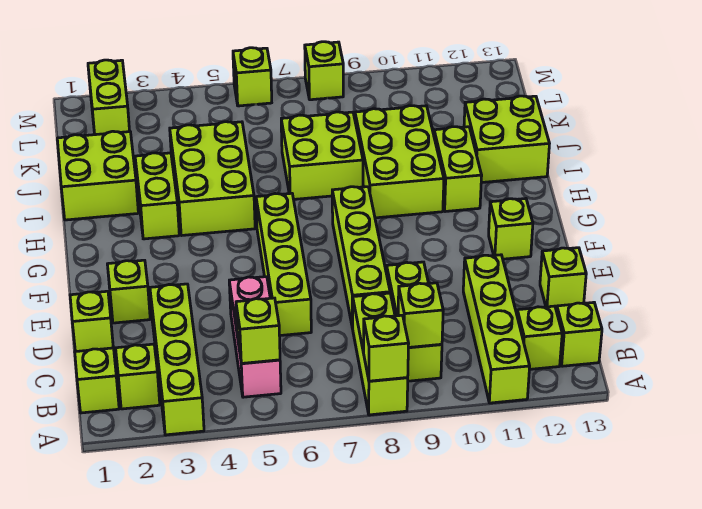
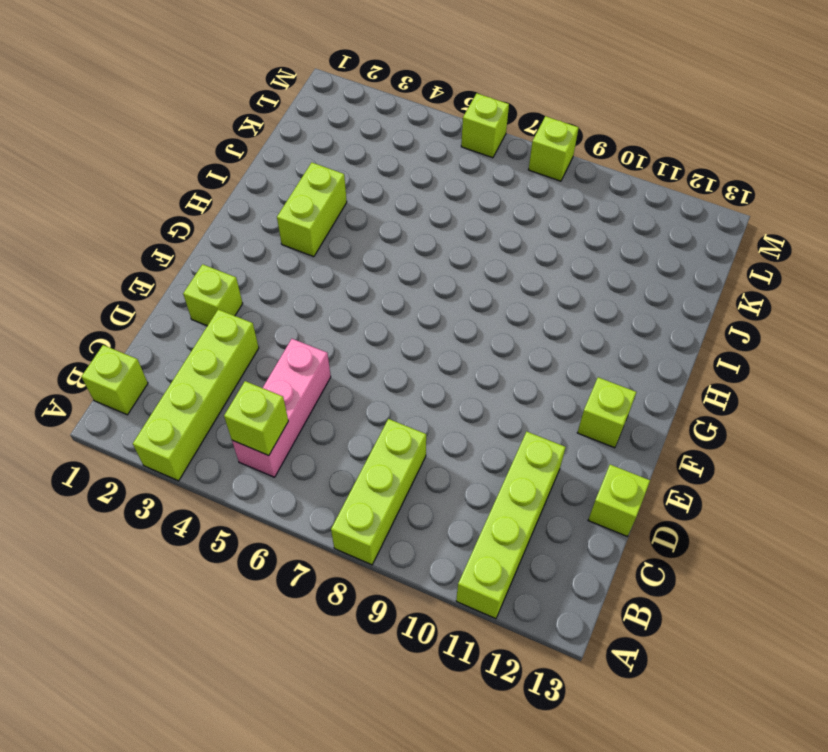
none -> lime 1x1 brick [116,344,160,409]
none -> lime 1x3 brick [387,262,442,381]
none -> lime 1x1 brick [517,306,562,369]

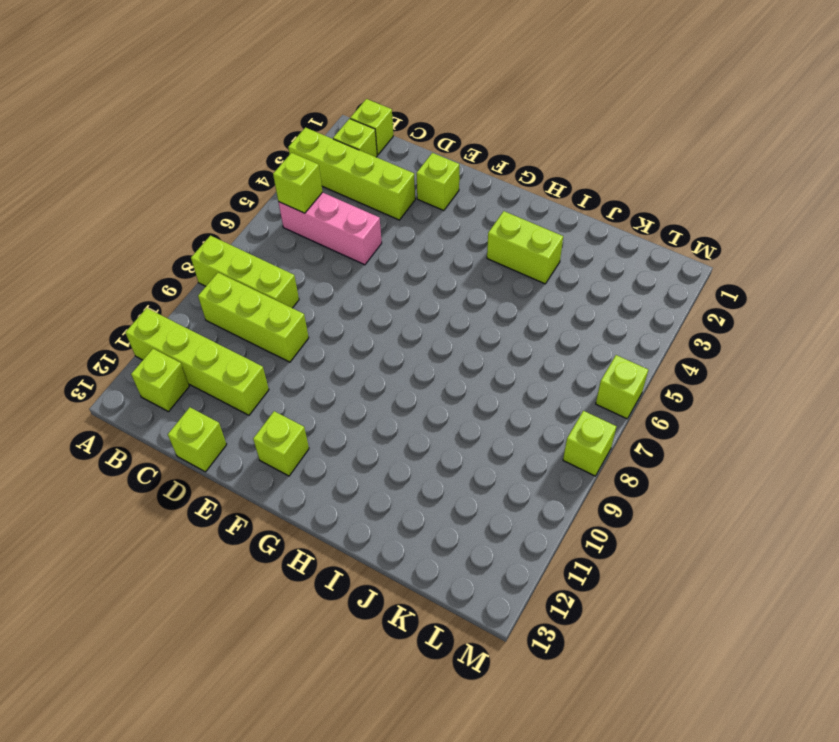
none -> lime 1x1 brick [557,302,602,366]
none -> lime 1x1 brick [70,291,113,352]
none -> lime 1x4 brick [256,193,311,336]

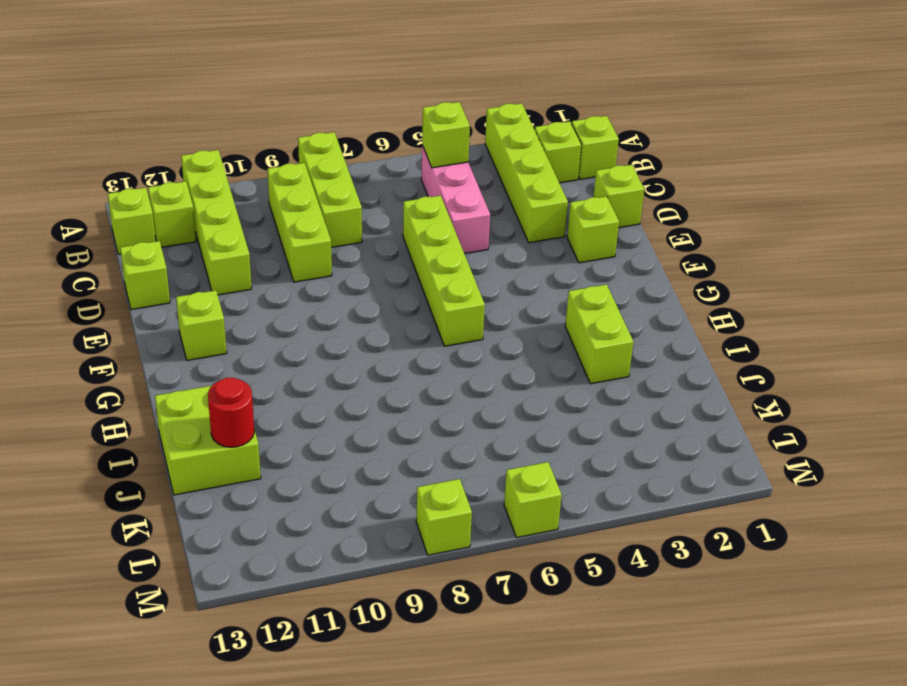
red 1x1 round brick [208,378,254,447] -> none
none -> lime 1x4 brick [332,187,390,328]
none -> lime 2x3 brick [170,122,255,236]
none -> lime 2x3 brick [355,106,444,218]

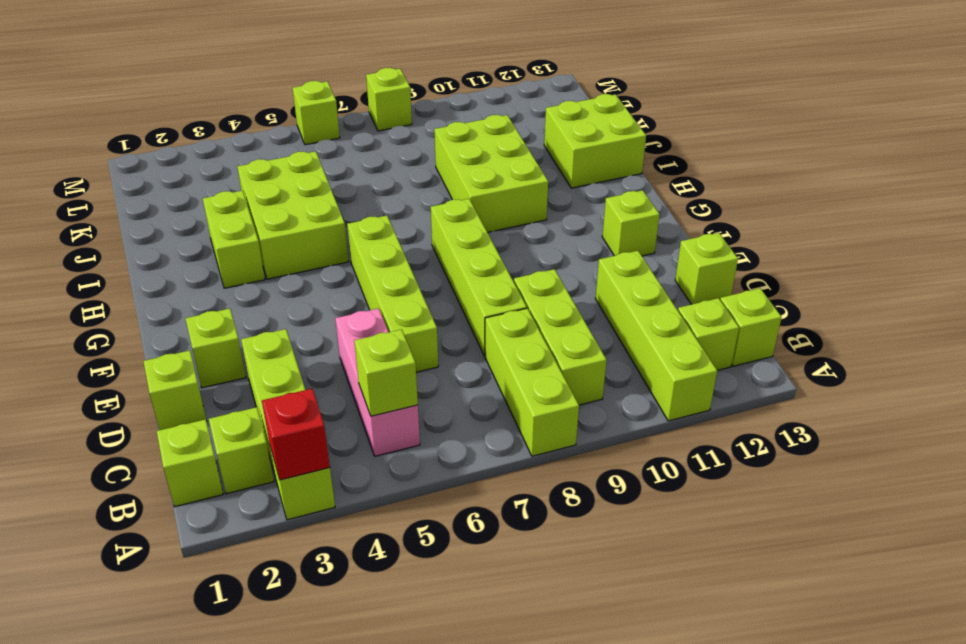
red 1x1 brick [262,389,330,480] -> none
none -> lime 1x2 brick [434,127,482,212]
none -> lime 2x2 brick [57,131,138,220]
none -> lime 2x2 brick [281,112,363,199]

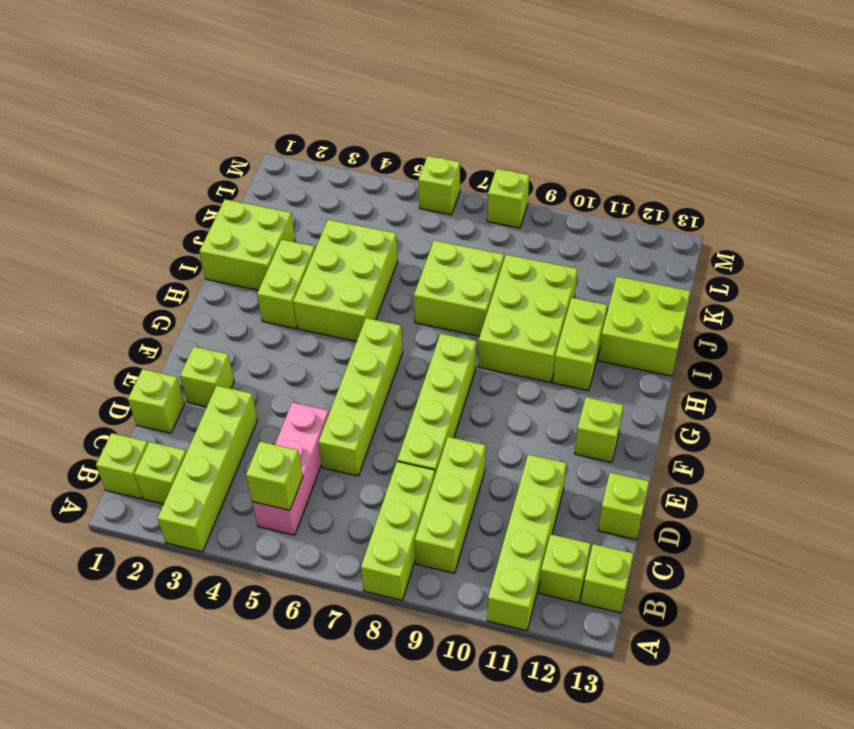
none -> lime 1x2 brick [88,60,130,135]
none -> lime 1x1 brick [364,315,409,381]
none -> lime 1x1 brick [398,283,443,348]

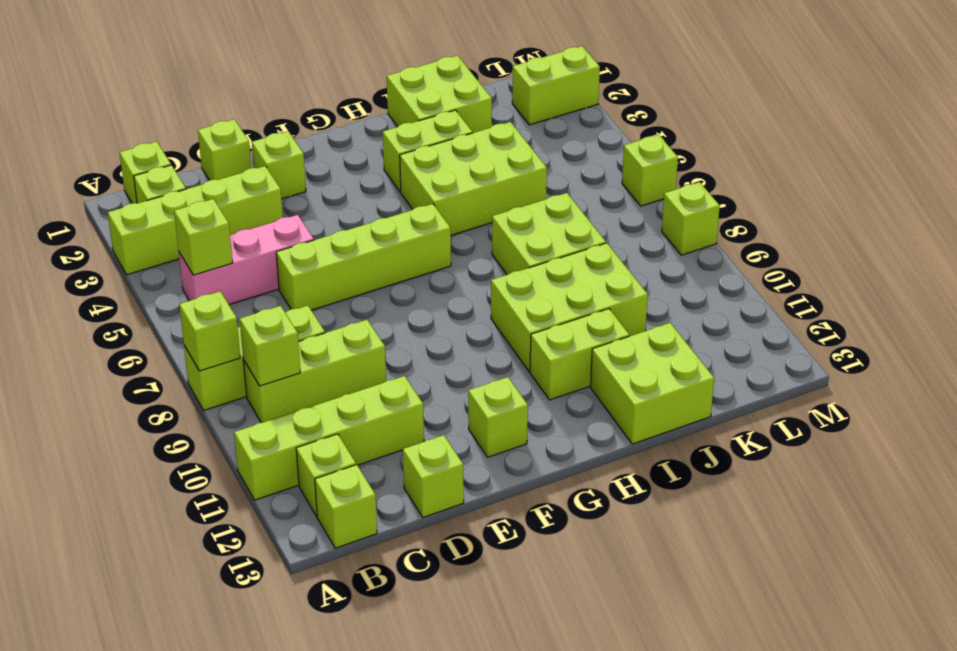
none -> lime 1x4 brick [332,187,390,328]

